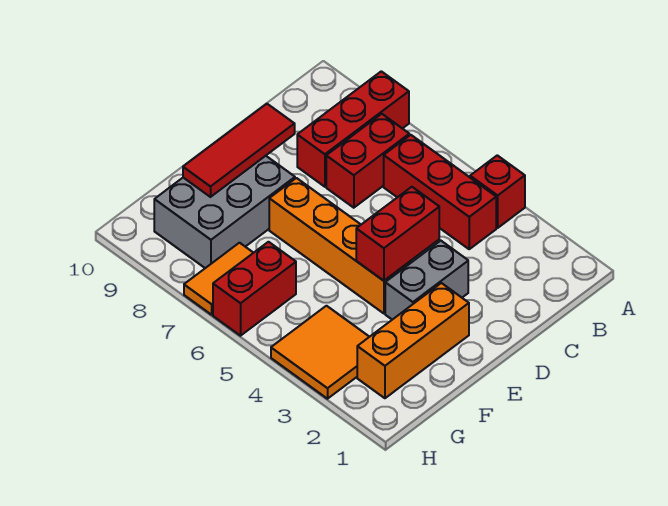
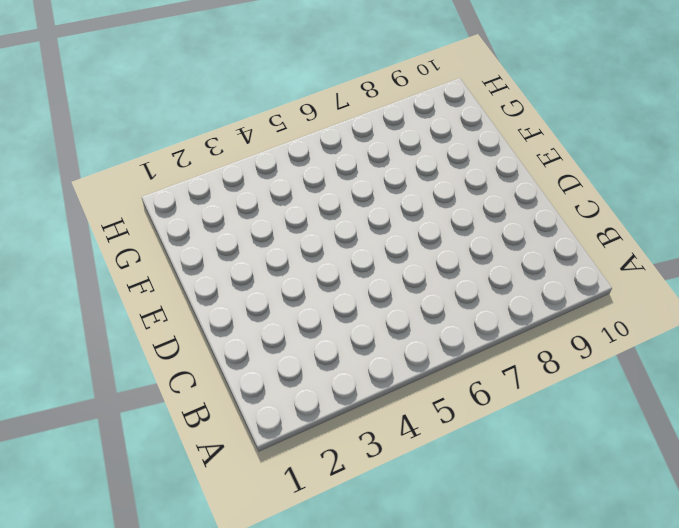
none -> red 1x1 brick [470,155,525,228]
none -> red 1x3 brick [297,71,409,187]
none -> red 1x3 brick [384,135,496,249]

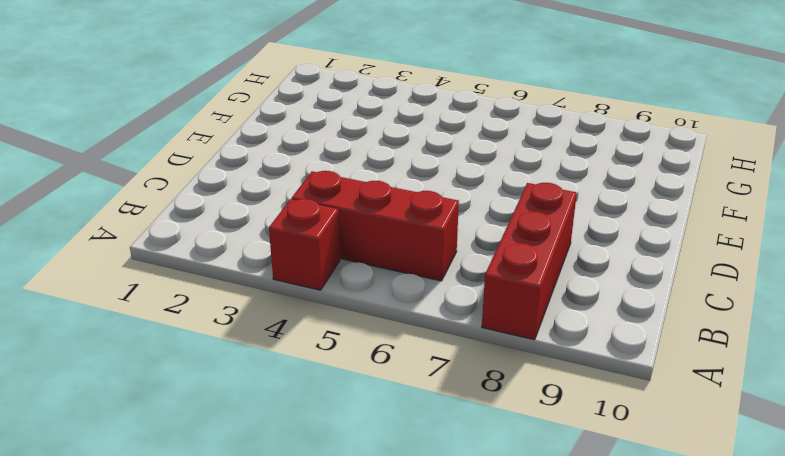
none -> red 1x2 brick [326,114,409,208]
none -> grey 1x2 brick [385,241,468,320]
none -> orange 1x3 brick [357,283,469,398]

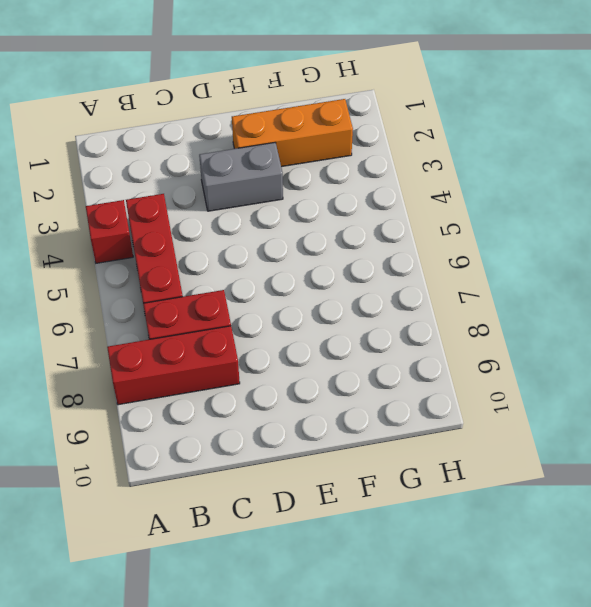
none -> orange 1x4 brick [269,178,411,313]
none -> grey 2x3 brick [154,156,295,268]
none -> orange 2x2 tile [271,306,369,399]

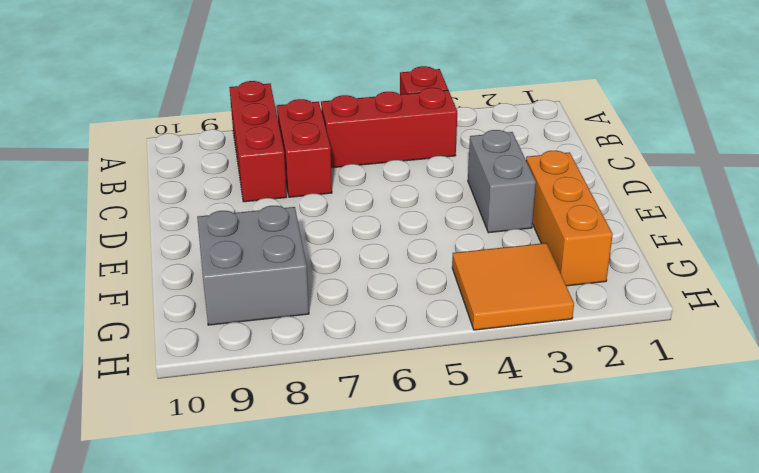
grey 2x2 brick [197,206,309,325] -> grey 2x3 brick [154,156,295,268]
none -> orange 1x4 brick [269,178,411,313]
none -> red 1x2 brick [213,242,296,336]
none -> orange 1x2 tile [184,243,253,315]

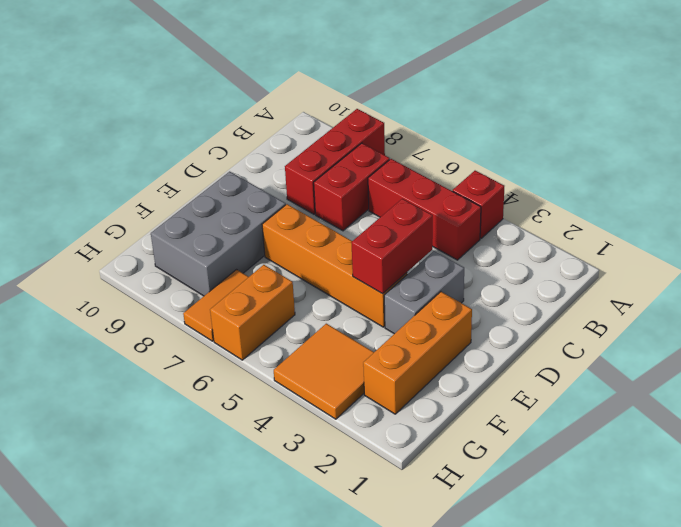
orange 1x2 brick [210,265,295,360] -> red 1x2 brick [213,242,296,336]
none -> red 1x3 tile [183,104,295,197]

